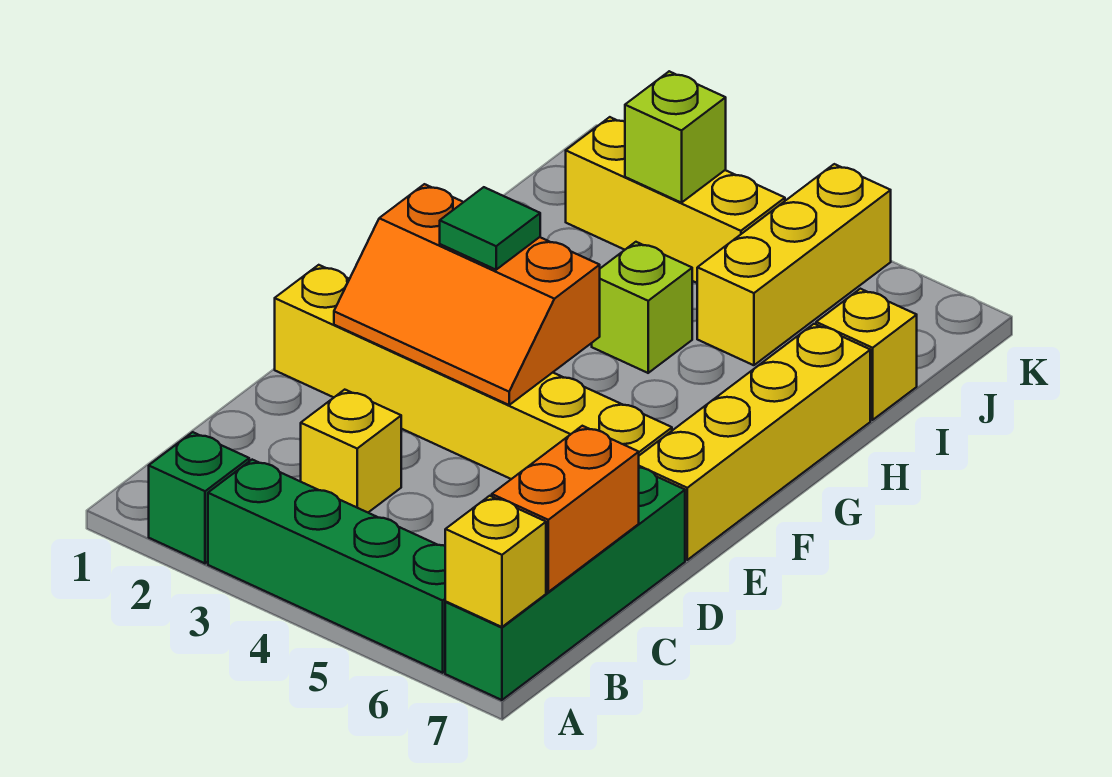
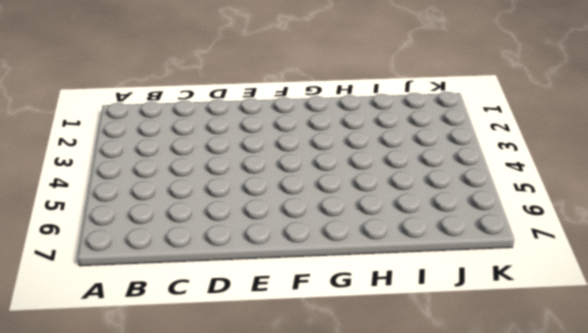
none -> green 1x1 brick [149,432,249,563]
none -> green 1x4 brick [208,460,446,673]
none -> green 1x4 brick [445,468,685,700]

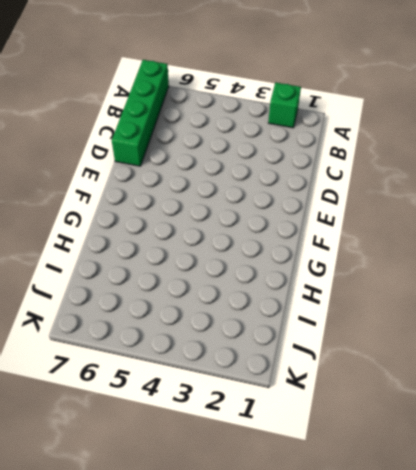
none -> green 1x4 brick [208,460,446,673]
none -> yellow 1x1 brick [301,390,401,512]
none -> yellow 1x6 brick [275,265,672,479]

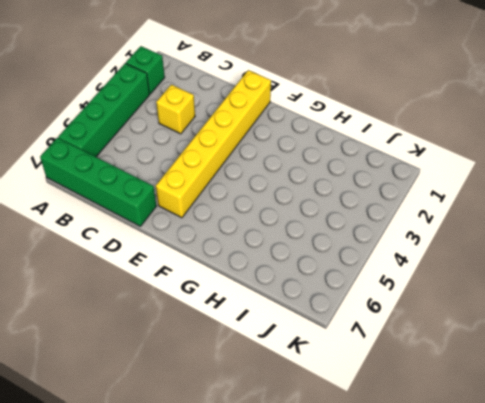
none -> yellow 1x4 brick [639,324,870,560]
none -> lime 1x1 brick [592,242,692,373]
none -> yellow 1x3 brick [697,164,891,365]

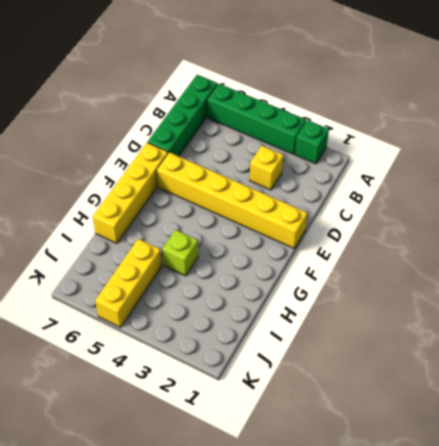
none -> yellow 1x1 brick [816,289,917,420]
none -> yellow 1x3 brick [566,117,785,283]
none -> yellow 1x1 brick [445,496,546,627]

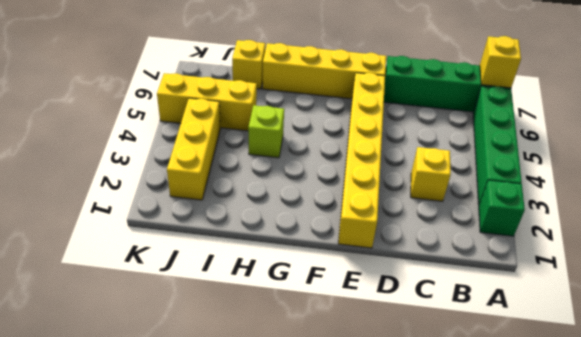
none -> orange 1x2 brick [492,426,639,592]
none -> orange 2x3 slope [334,184,600,405]
none -> lime 1x1 brick [625,71,726,203]

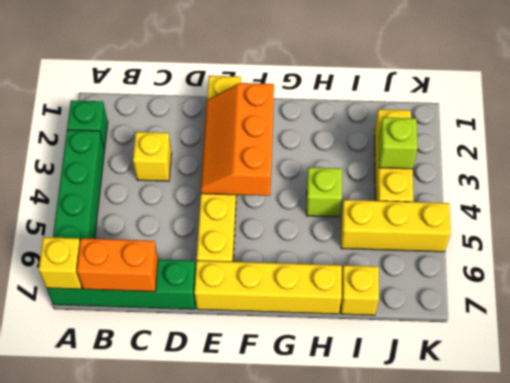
none -> green 1x1 tile [440,187,540,270]

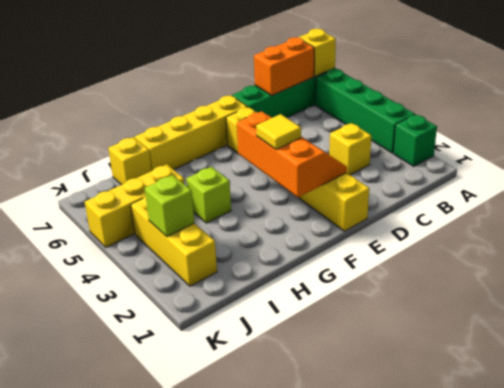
yellow 1x1 tile [256,114,301,149] -> green 1x1 tile [440,187,540,270]

